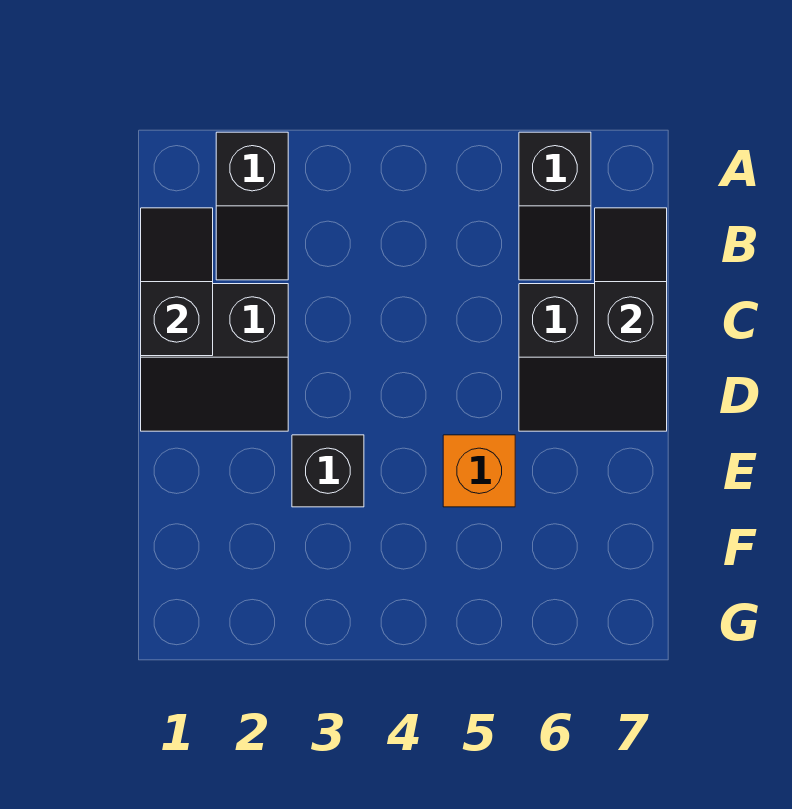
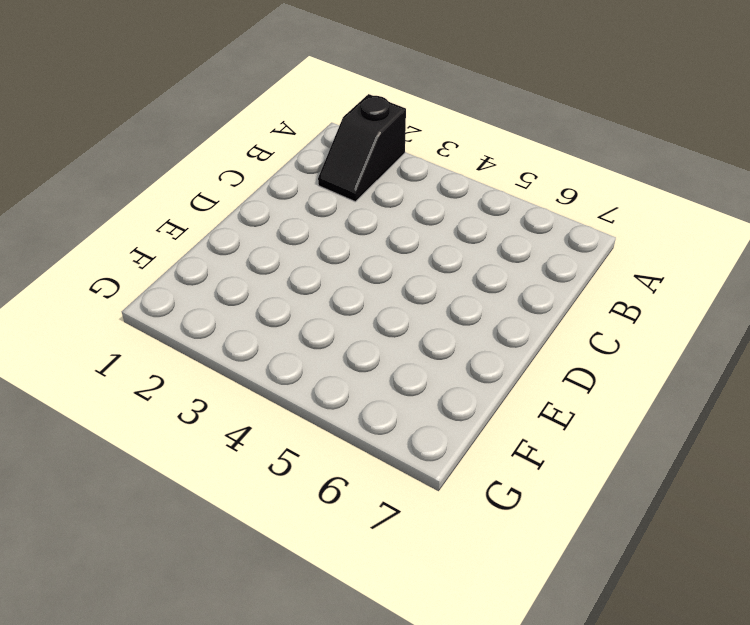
none -> black 1x2 slope [519,132,591,280]
none -> black 2x2 slope [141,284,288,431]

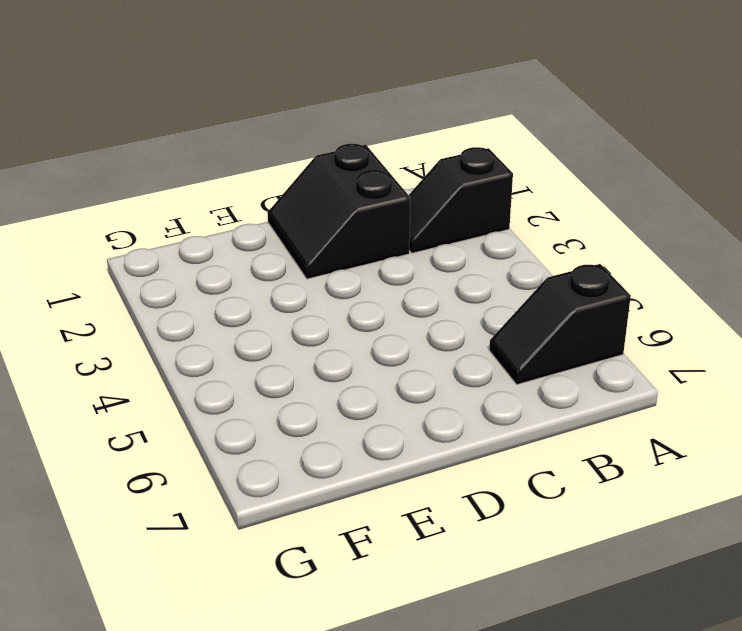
none -> black 2x2 slope [519,284,667,431]
none -> black 1x1 brick [292,435,364,507]

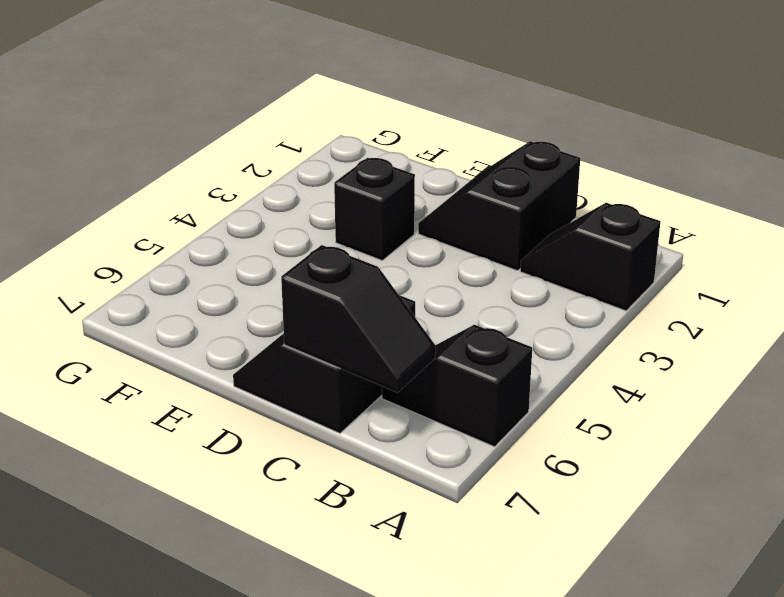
none -> orange 1x1 brick [443,435,515,507]
none -> black 1x2 slope [141,208,213,356]

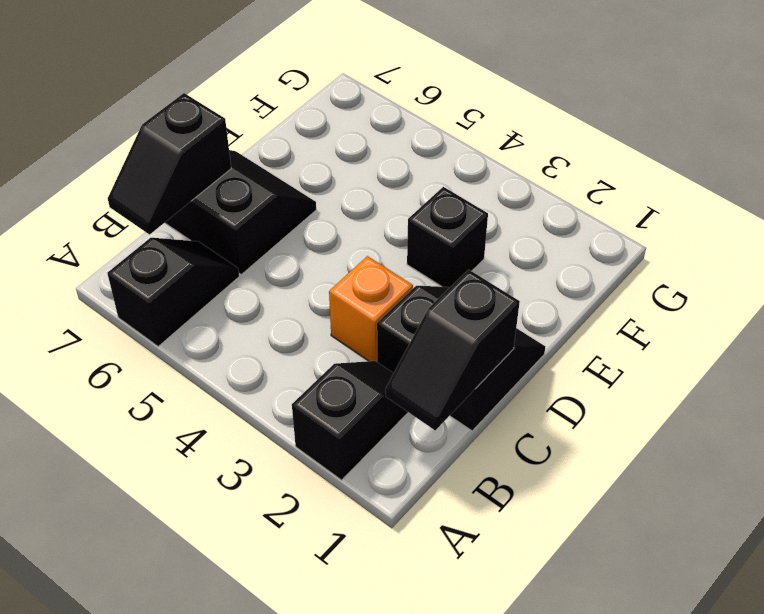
orange 1x1 brick [329,256,413,362] -> orange 1x1 brick moved to [443,435,515,507]

